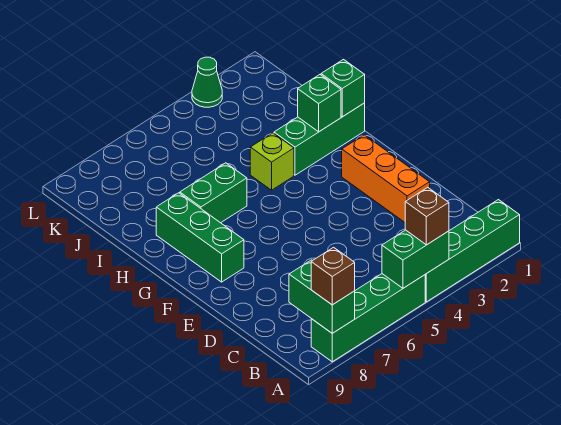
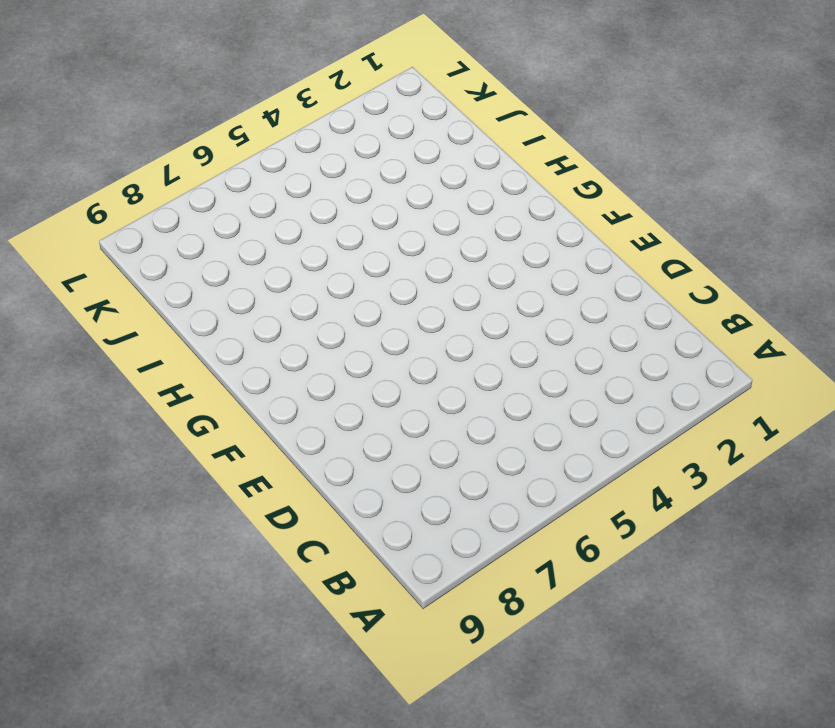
none -> green 1x4 brick [425,200,520,302]
none -> green 1x4 brick [311,274,425,362]
none -> orange 1x3 brick [342,135,430,222]

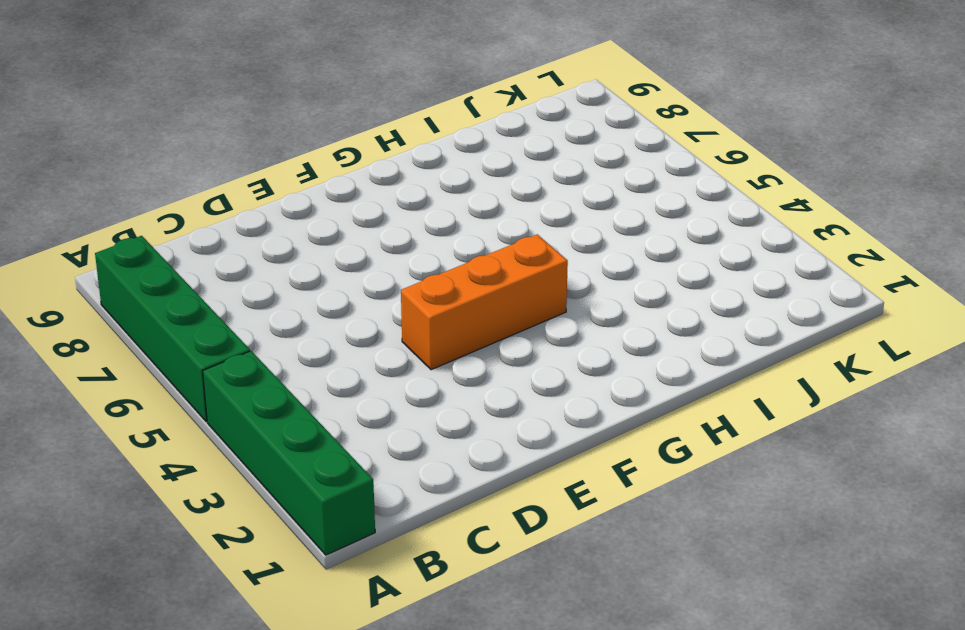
orange 1x3 brick [401,234,568,370] -> orange 1x3 brick moved to [342,135,430,222]
none -> green 1x3 brick [156,193,244,282]
none -> green 1x3 brick [274,103,365,175]
none -> lime 1x1 brick [250,133,294,190]

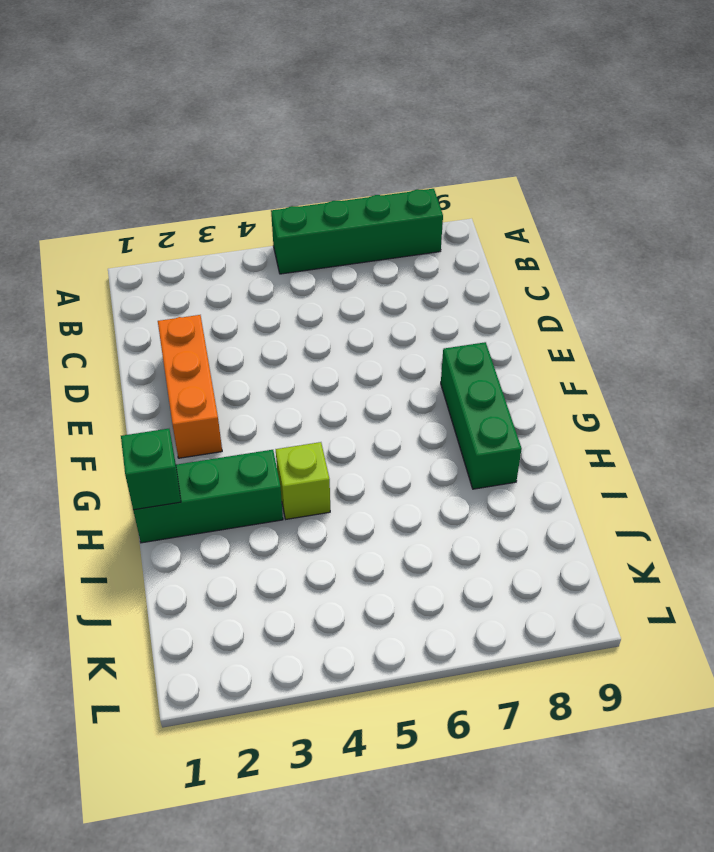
none -> green 1x4 brick [425,200,520,302]
none -> green 1x2 brick [180,163,247,223]
none -> green 1x1 cone [192,57,222,107]

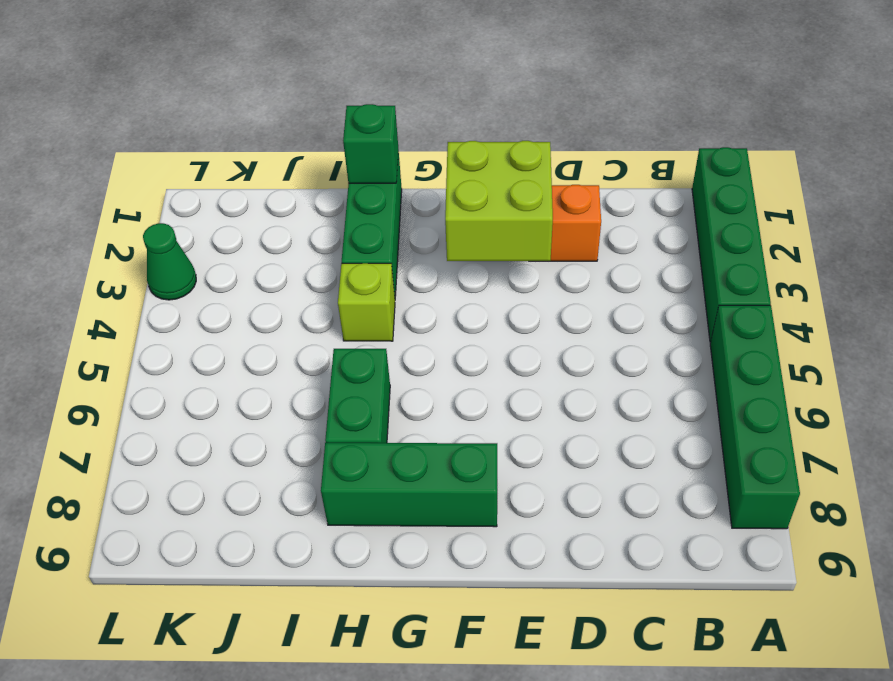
lime 2x2 brick [445,141,553,261] -> none
none -> green 1x2 brick [382,230,449,288]
none -> green 1x2 brick [289,260,355,333]
none -> green 1x1 brick [298,75,341,132]

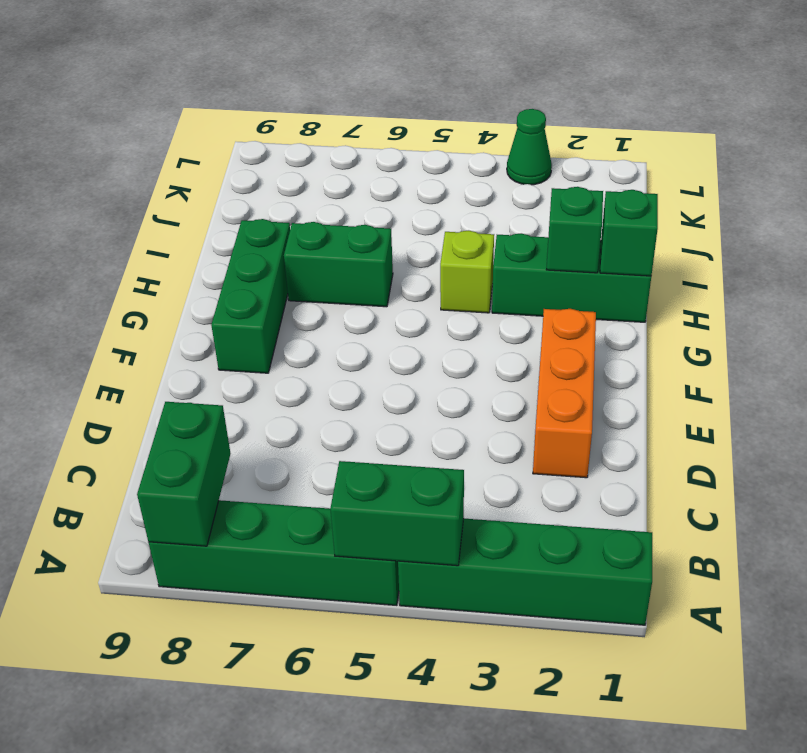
none -> brown 1x1 brick [405,187,449,245]
none -> brown 1x1 brick [311,247,355,305]

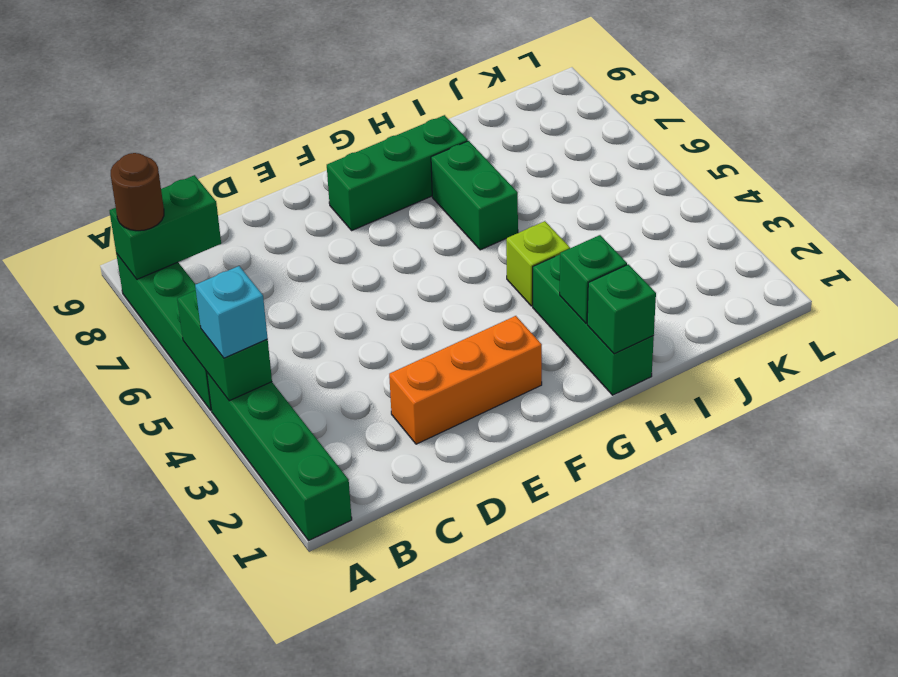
cyan 1x1 brick [195,266,268,358] -> brown 1x1 brick [405,187,449,245]
brown 1x1 round brick [111,153,164,231] -> brown 1x1 brick [311,247,355,305]
none -> green 1x1 cone [192,57,222,107]

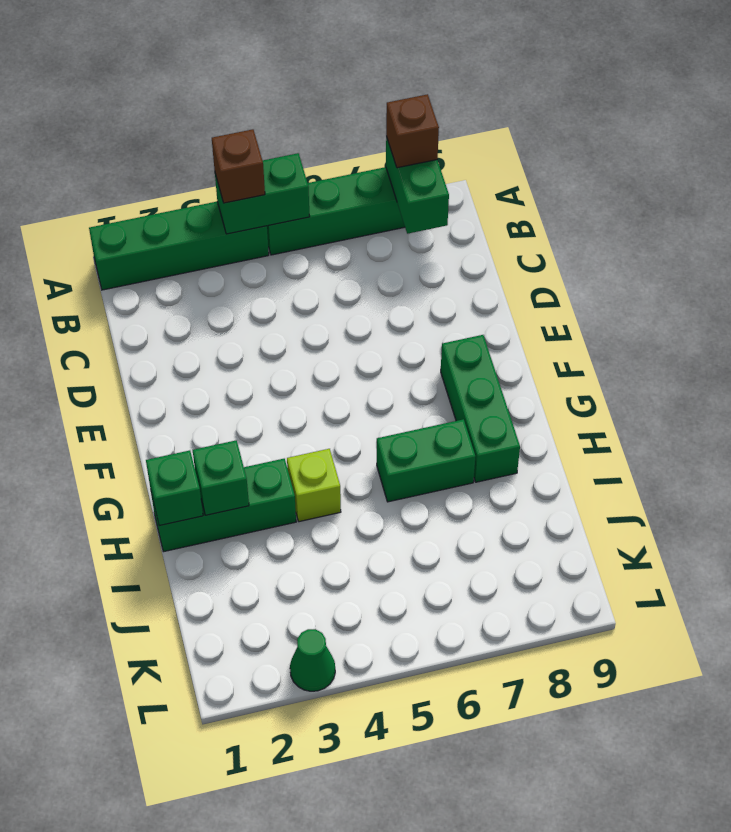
none -> orange 1x3 brick [342,135,430,222]

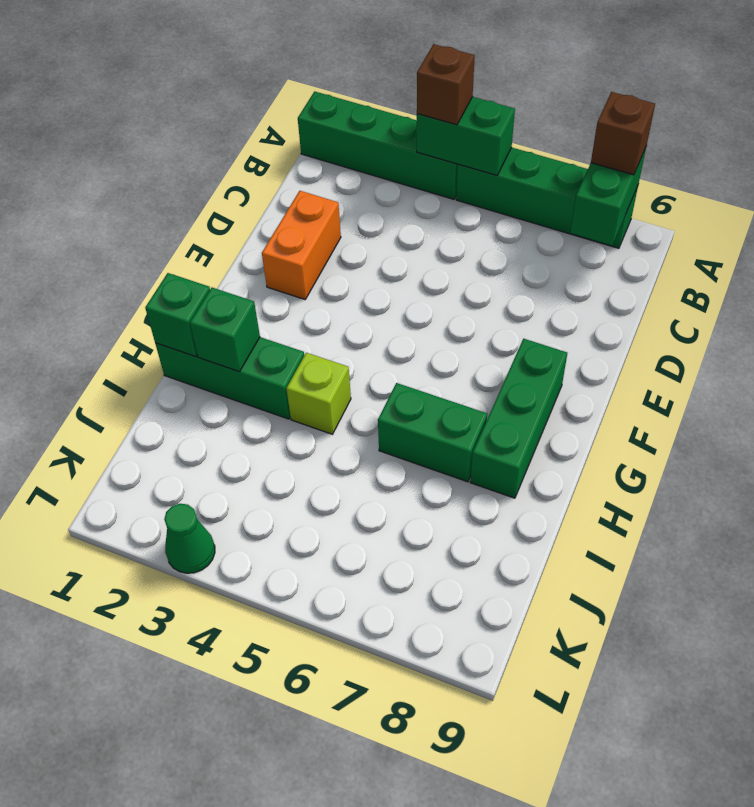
orange 1x2 brick [262,191,341,299] -> orange 1x3 brick [342,135,430,222]

